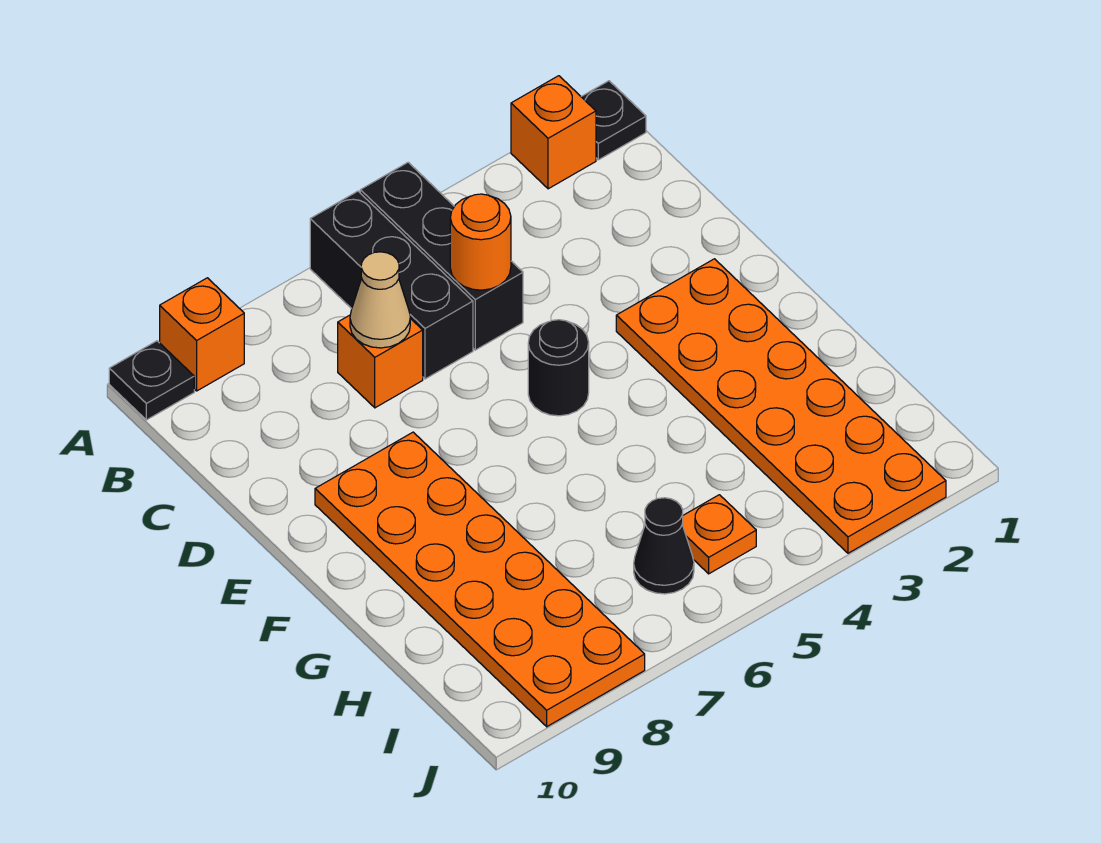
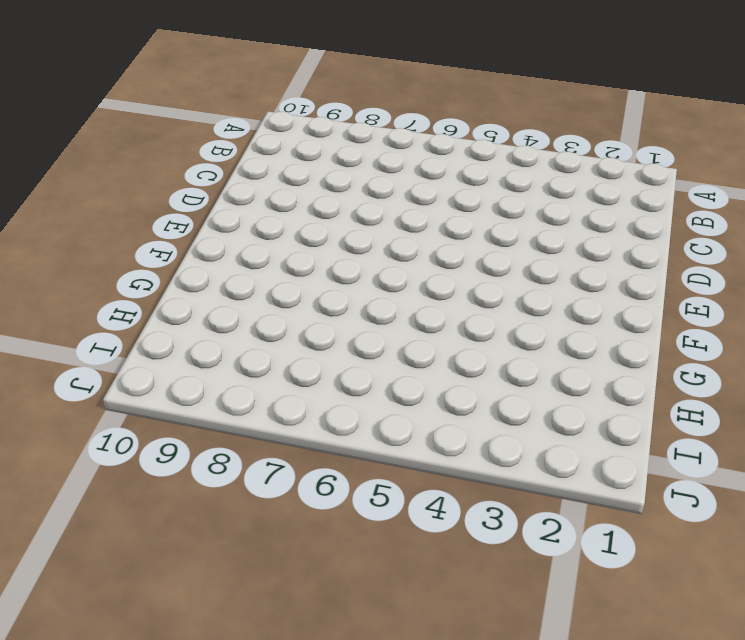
none -> black 1x1 plate [581,81,646,160]
none -> orange 1x1 brick [511,76,596,189]
none -> black 1x3 brick [360,162,523,350]

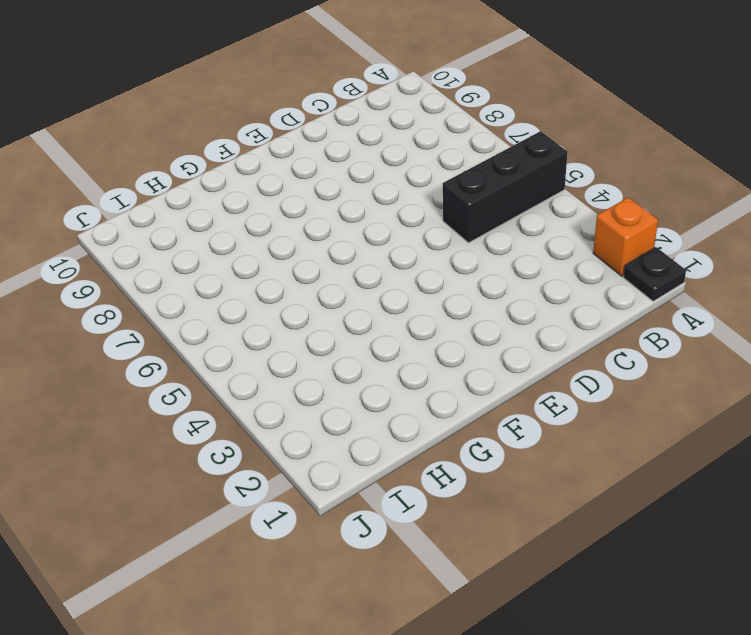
none -> black 1x3 brick [310,191,473,379]
none -> orange 1x1 brick [160,278,244,391]
none -> black 1x1 plate [109,341,194,420]

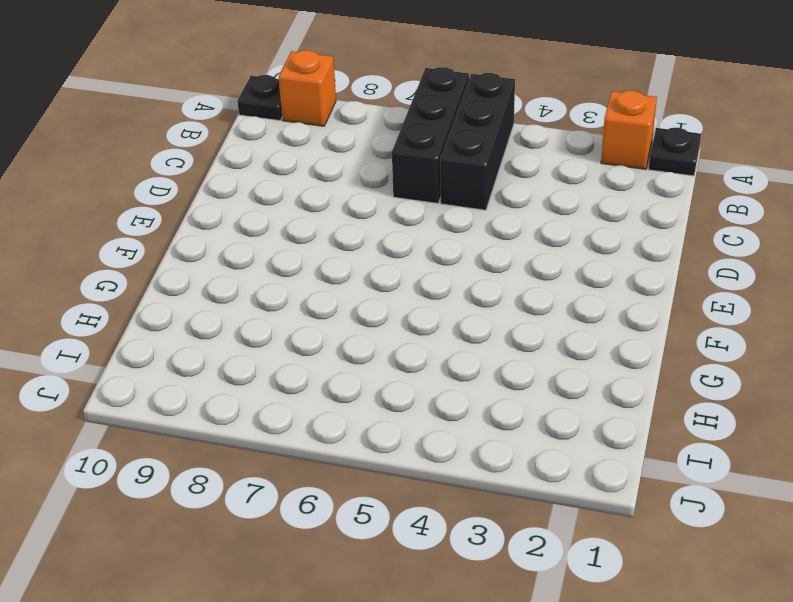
none -> orange 1x1 brick [338,315,423,408]
none -> orange 2x6 plate [616,259,946,553]
none -> black 1x1 round brick [528,320,589,416]

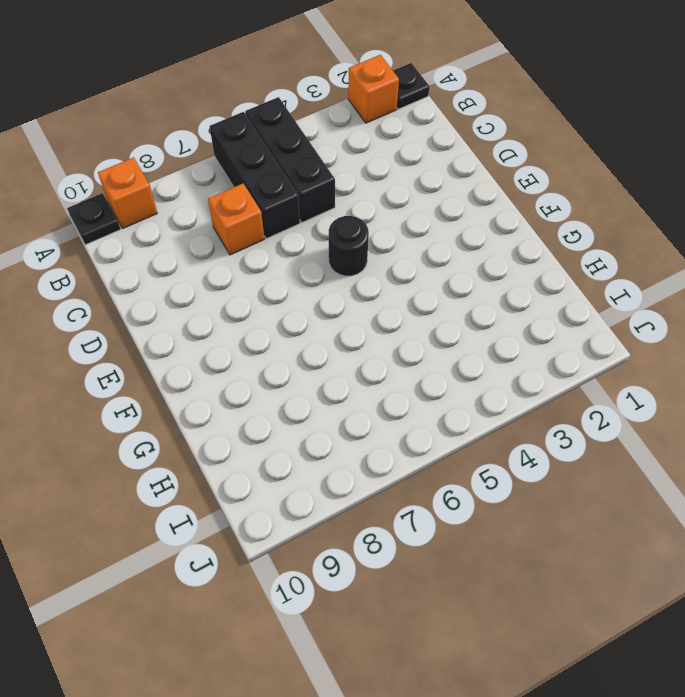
none -> orange 2x6 plate [616,259,946,553]
none -> orange 2x6 plate [315,432,645,727]
none -> orange 1x1 plate [682,495,756,574]

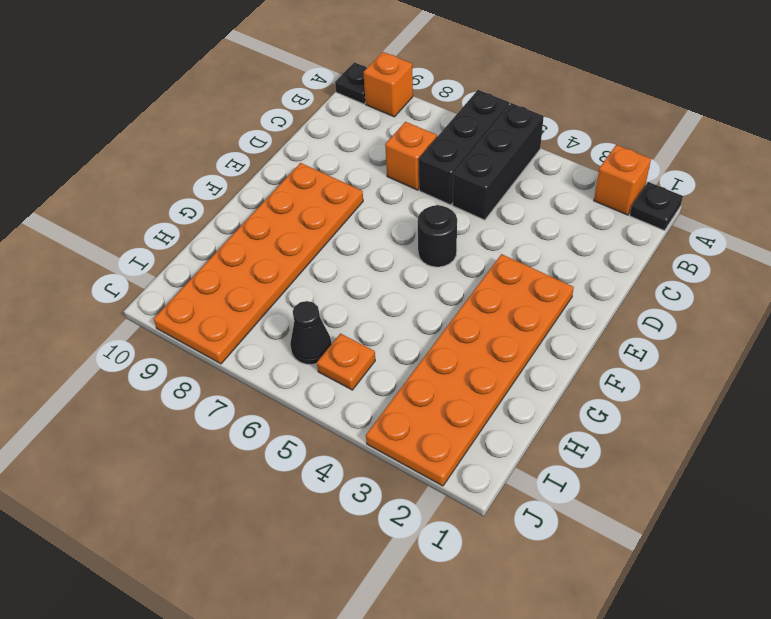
none -> orange 1x1 round brick [450,194,511,290]
none -> tan 1x1 cone [350,252,410,348]

